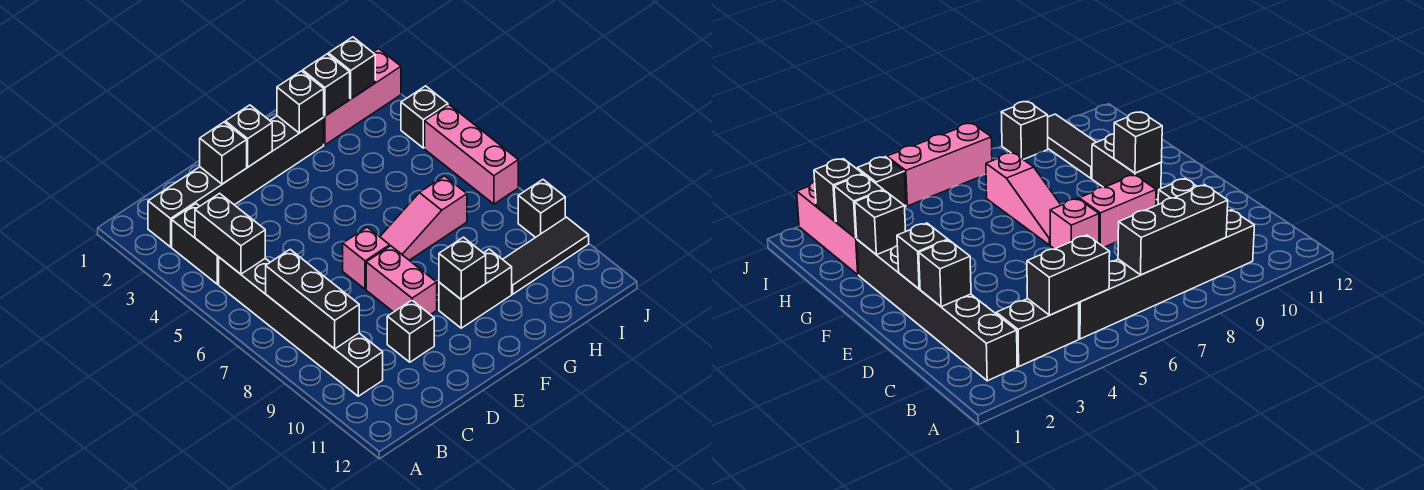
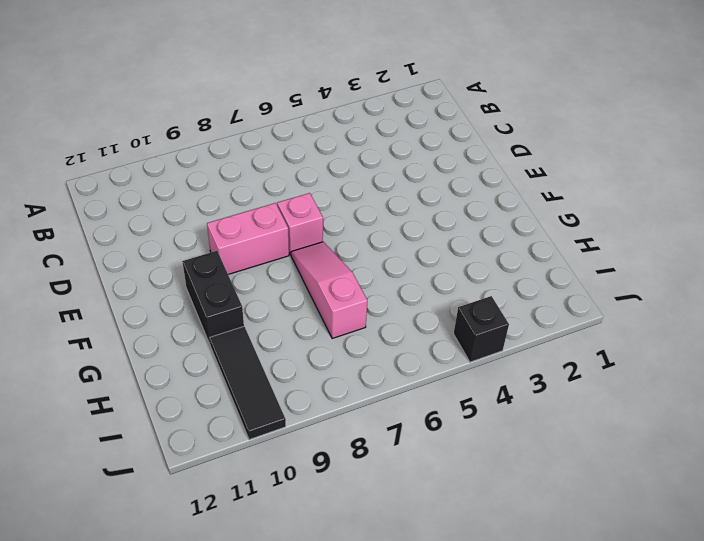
none -> black 1x6 brick [148,116,324,247]
none -> black 1x2 brick [172,204,219,284]
none -> black 1x6 brick [219,257,383,396]

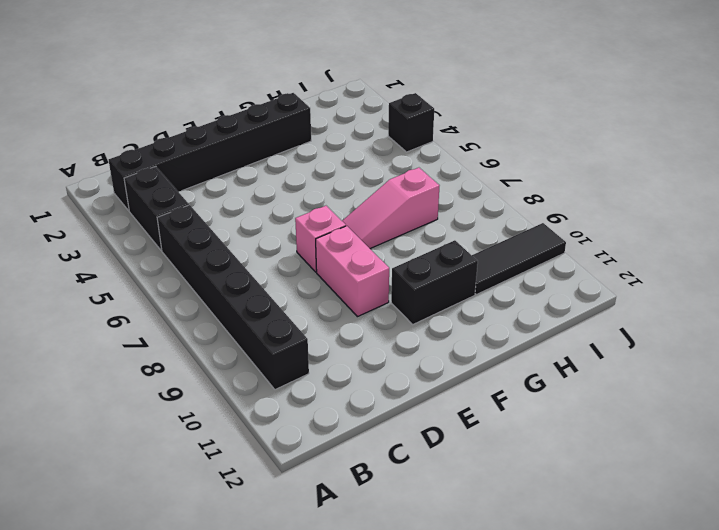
none -> black 1x1 brick [387,300,434,362]
none -> pink 1x3 brick [323,49,401,145]
none -> pink 1x3 brick [425,105,518,204]

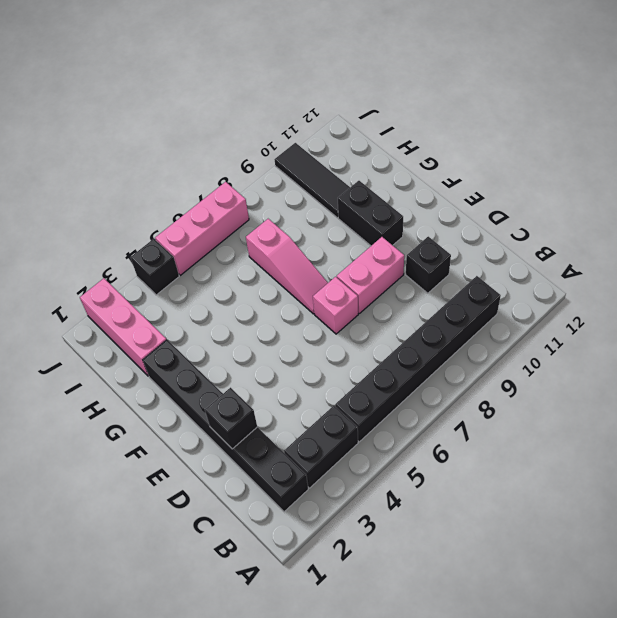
none -> black 1x1 brick [518,180,565,237]
none -> black 1x2 brick [195,193,265,274]
none -> black 1x3 brick [266,250,359,349]

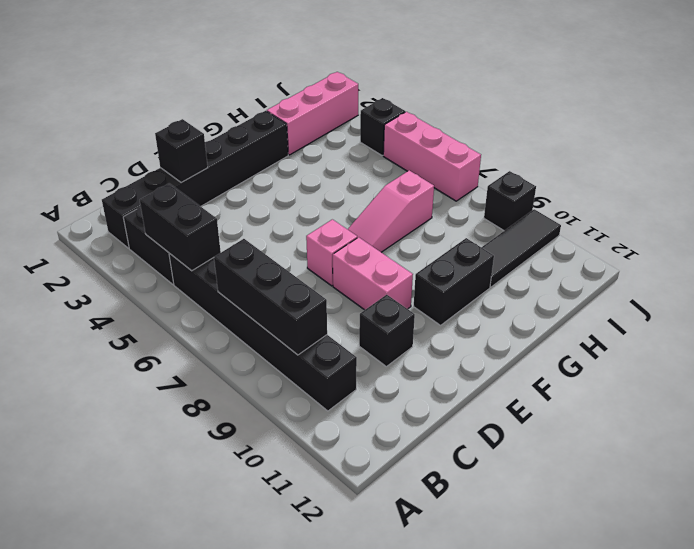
none -> black 1x1 brick [225,105,272,167]
none -> black 1x1 brick [439,237,486,300]
none -> black 1x1 brick [277,71,324,133]

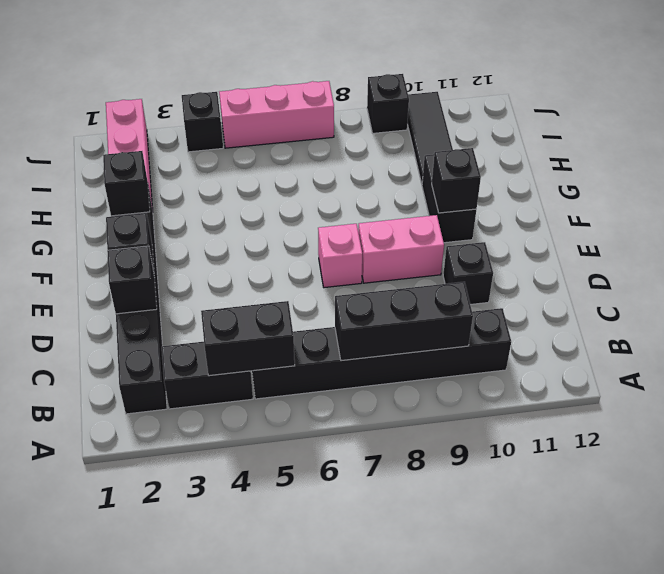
none -> pink 1x3 slope [380,176,467,260]
none -> black 1x1 brick [303,54,350,116]
none -> black 1x1 brick [328,37,375,99]

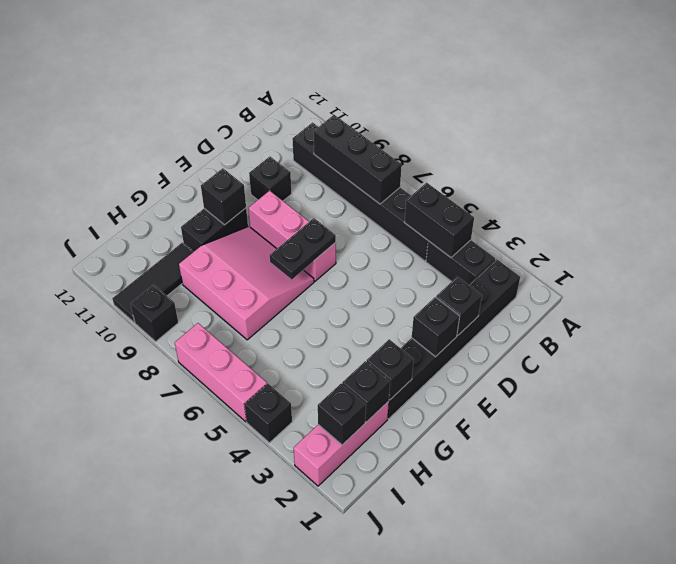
black 1x2 plate [270,218,336,279] -> none
pink 3x3 slope [179,227,314,340] -> pink 1x3 slope [380,176,467,260]

